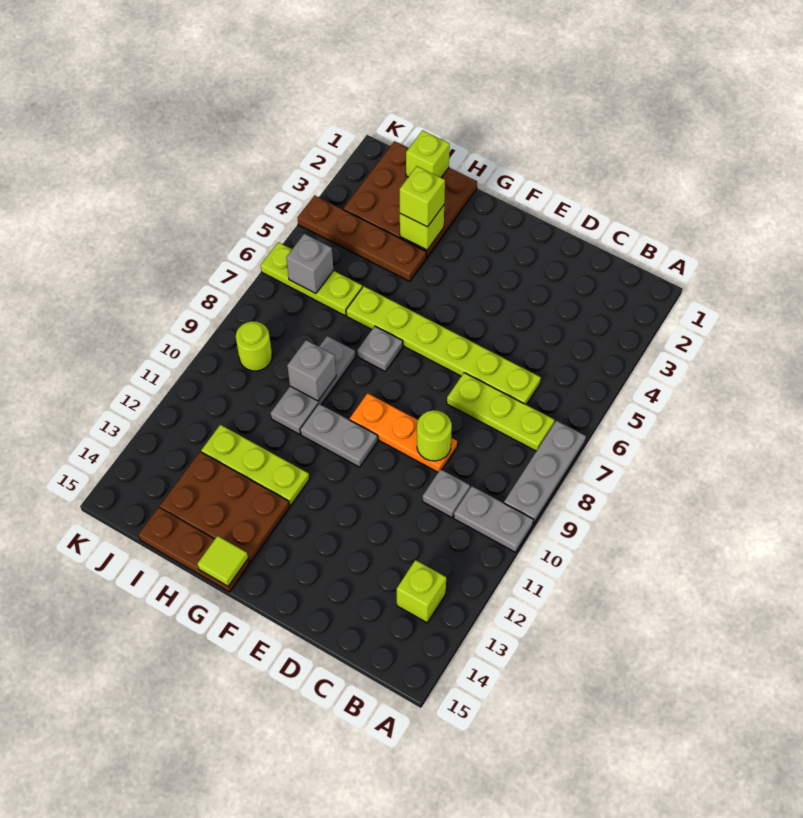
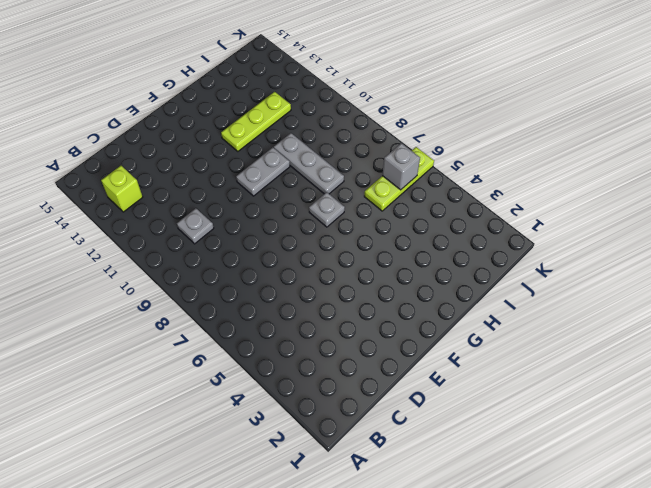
none -> grey 1x3 plate [504,421,586,524]
none -> grey 1x2 plate [454,486,534,552]
none -> lime 1x3 plate [447,373,555,451]

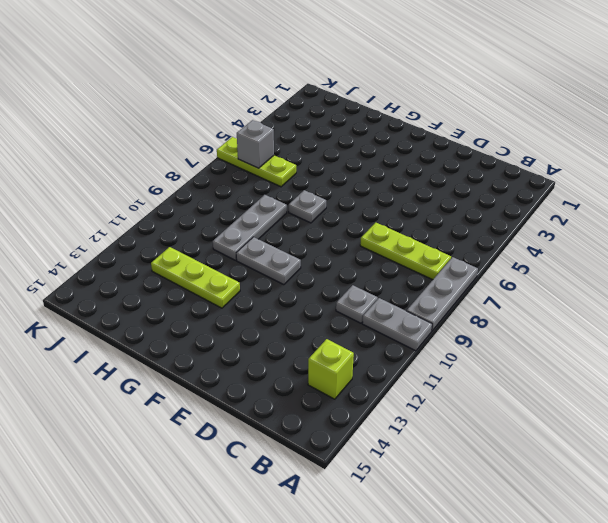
none -> lime 1x6 plate [346,286,541,405]
none -> orange 1x3 plate [350,393,457,472]
none -> brown 2x3 plate [160,452,290,563]

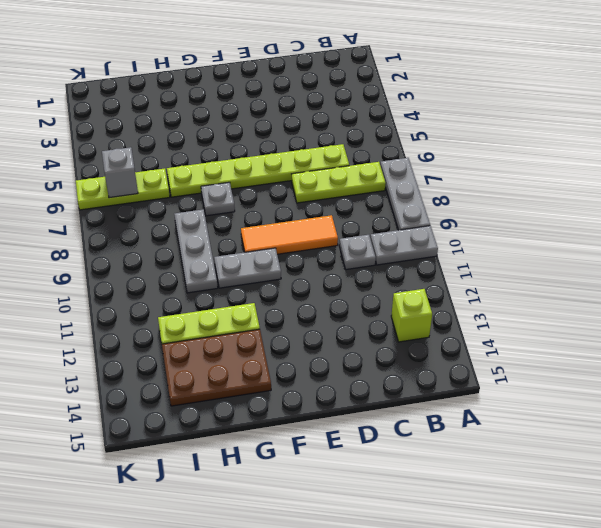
orange 1x3 tile [241,215,338,254] -> orange 1x3 plate [350,393,457,472]
none -> brown 1x3 plate [138,507,249,592]
none -> brown 3x3 plate [343,141,477,257]
none -> brown 1x4 plate [298,195,426,282]

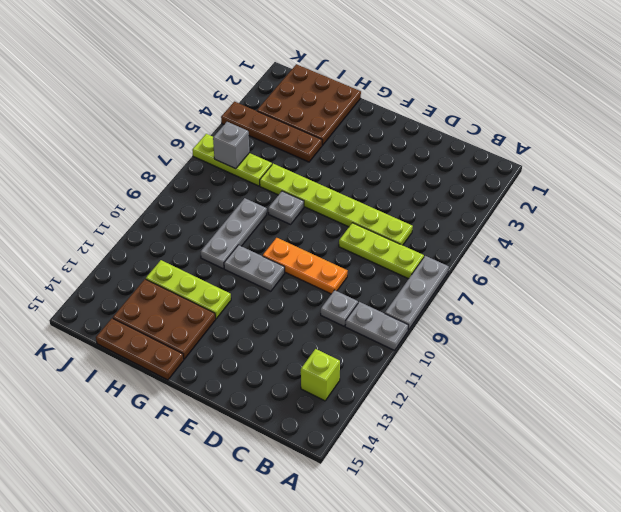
none -> lime 1x1 round brick [236,321,272,371]
none -> lime 1x1 round brick [417,410,452,461]
none -> lime 1x1 tile [197,536,248,586]

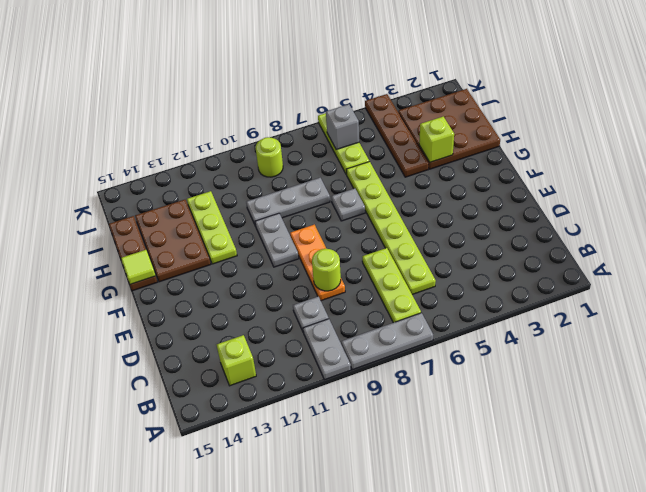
none -> grey 1x1 brick [287,340,336,401]
none -> lime 1x1 brick [406,130,450,178]
none -> lime 1x1 brick [400,166,445,227]

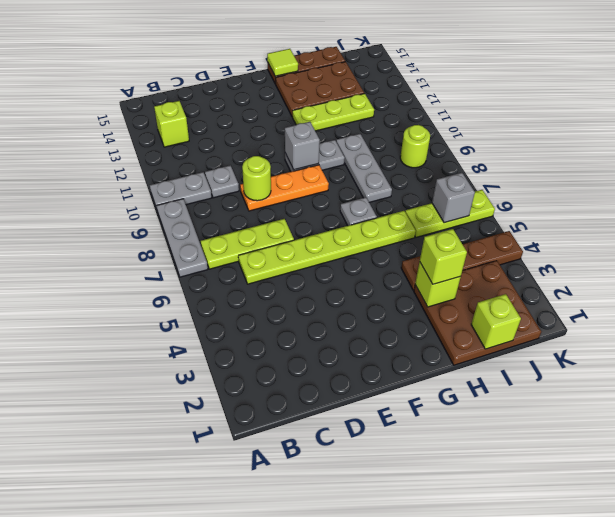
grey 1x1 brick [285,122,320,170] -> grey 1x1 brick moved to [287,340,336,401]

